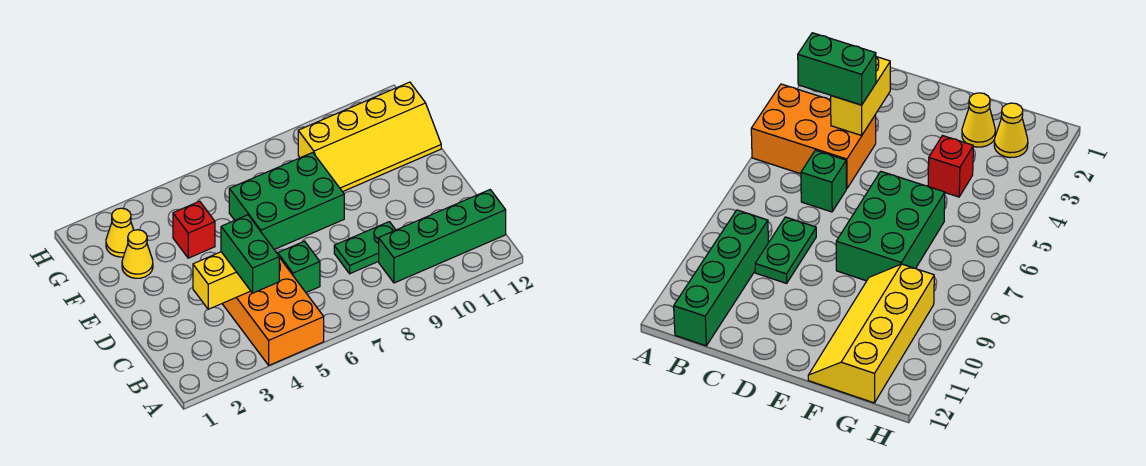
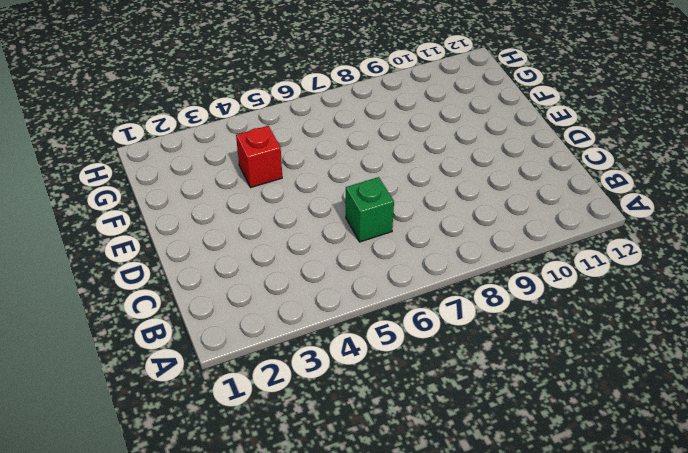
none -> orange 2x3 brick [222,258,324,365]
none -> green 1x4 brick [379,190,506,283]

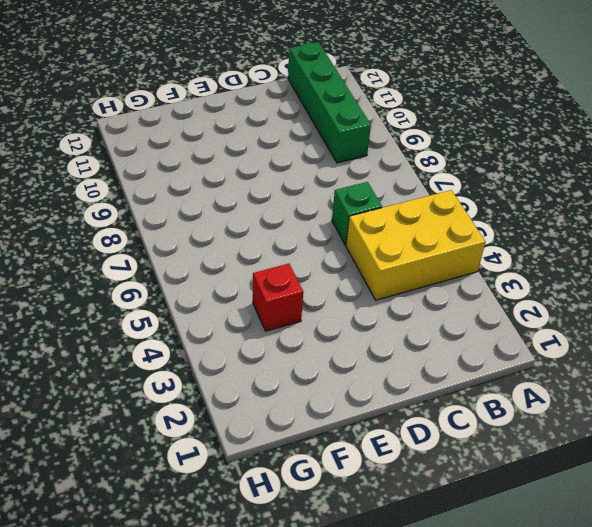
yellow 2x3 brick [346,190,485,300] -> orange 2x3 brick [222,258,324,365]
none -> green 1x2 plate [334,222,395,274]
none -> green 2x3 brick [229,153,344,250]

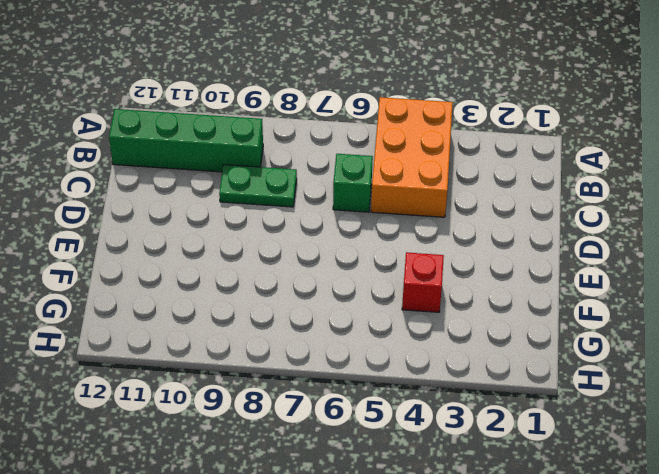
none -> green 2x3 brick [229,153,344,250]
none -> yellow 1x1 cone [122,230,153,278]

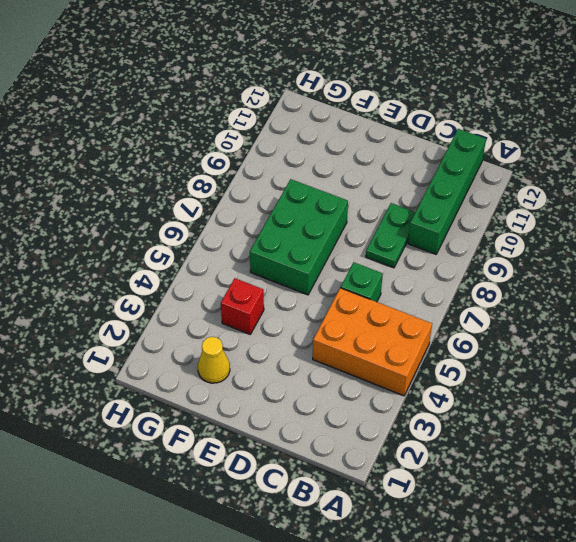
none -> yellow 2x4 slope [298,82,441,192]
none -> yellow 1x1 cone [106,208,134,257]

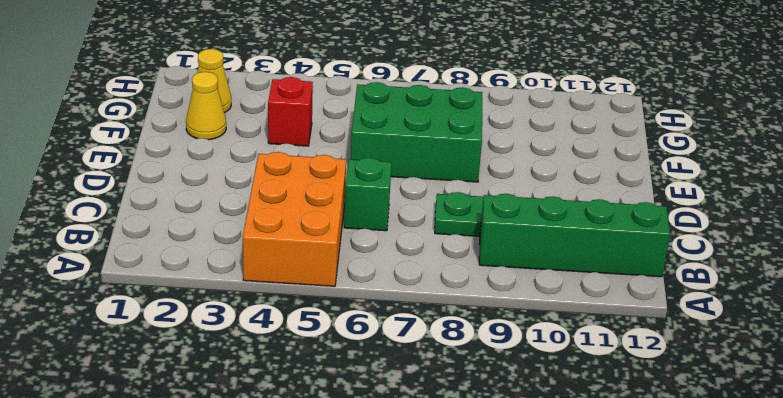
none -> yellow 2x4 slope [298,82,441,192]
none -> yellow 1x2 brick [193,252,250,309]

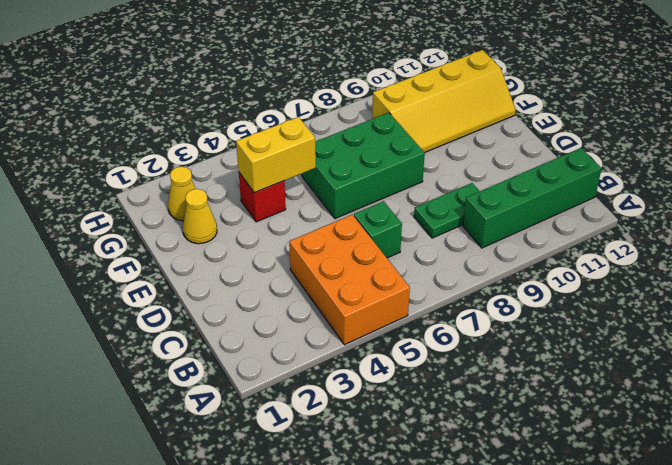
yellow 1x2 brick [236,117,316,193] -> yellow 1x2 brick moved to [193,252,250,309]
none -> green 1x2 brick [221,215,279,293]

